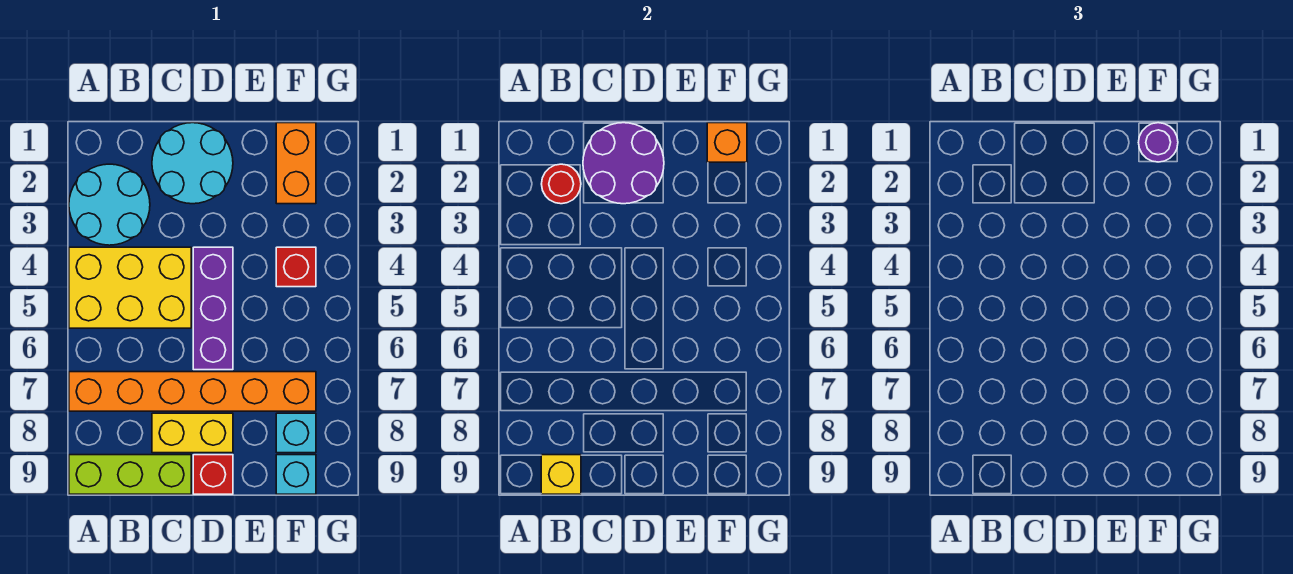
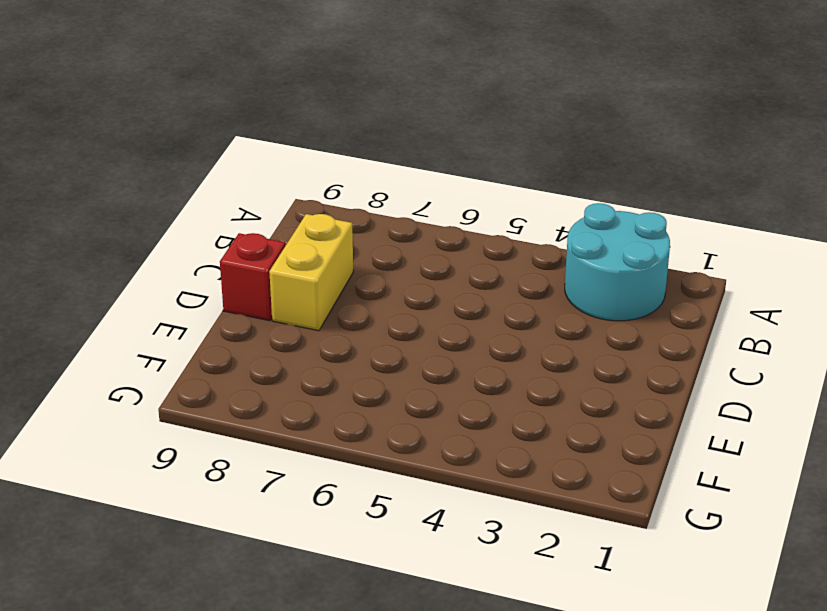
none -> yellow 2x3 brick [69,247,191,328]
none -> orange 1x6 brick [69,372,316,411]
none -> lime 1x3 brick [69,455,191,494]

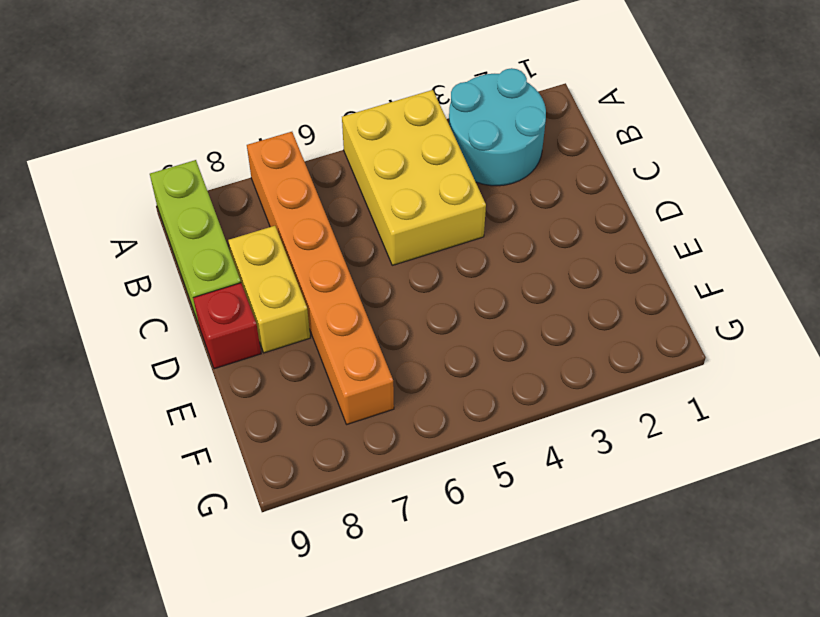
none -> cyan 2x2 round brick [152,123,233,204]
none -> purple 1x3 brick [193,247,233,370]
none -> orange 1x2 brick [276,123,316,204]

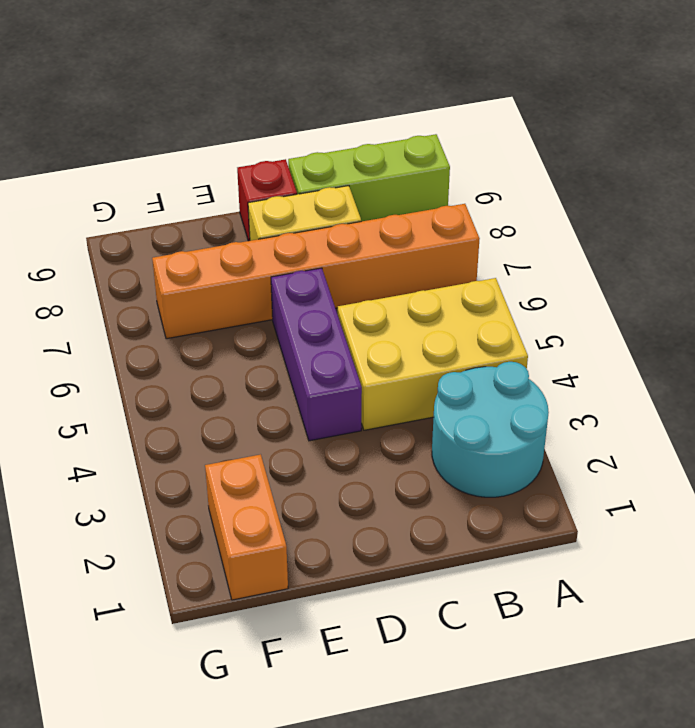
none -> cyan 2x2 round brick [152,123,233,204]
none -> red 1x1 brick [276,247,316,287]
none -> cyan 1x1 brick [276,413,316,453]

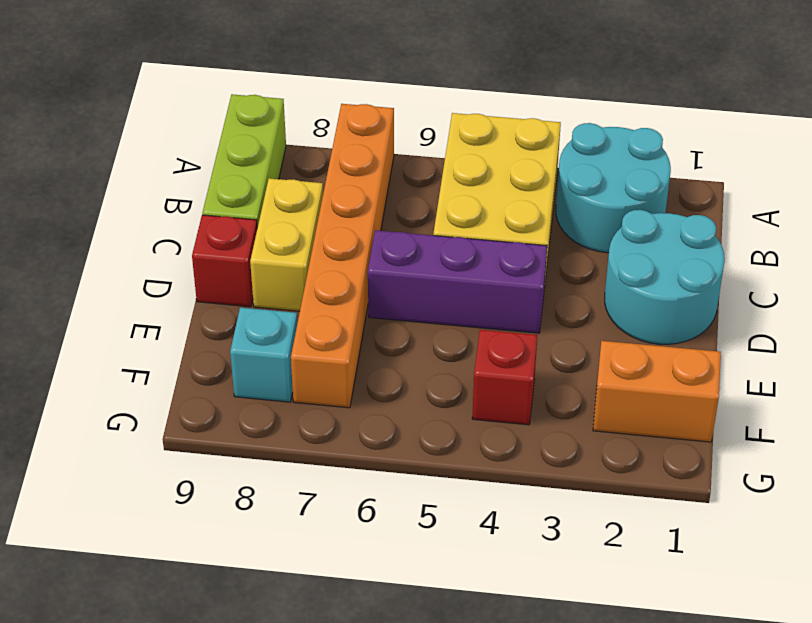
none -> cyan 1x1 brick [276,455,316,494]
none -> red 1x1 round brick [542,164,581,204]
none -> yellow 1x1 brick [541,455,581,494]

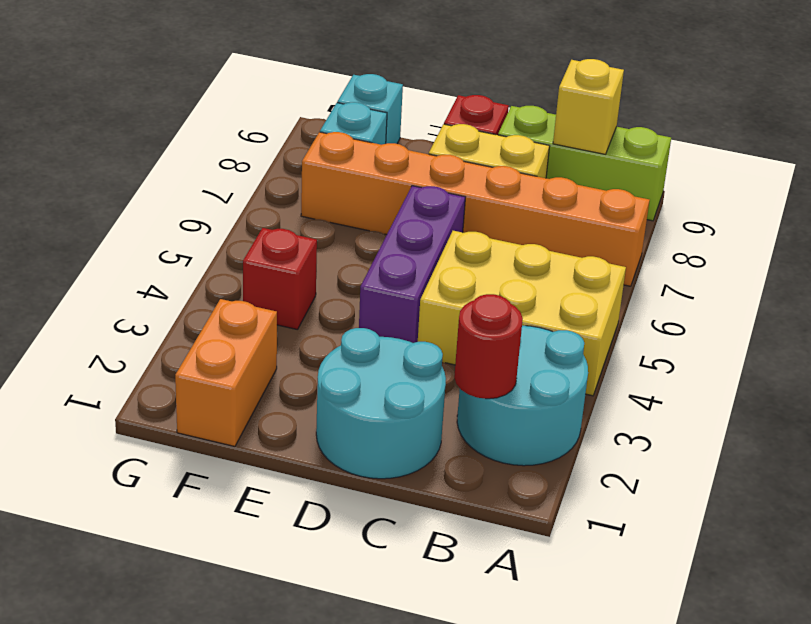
none -> purple 2x2 round brick [583,123,664,204]
none -> orange 1x1 brick [707,123,747,162]
none -> purple 1x1 round brick [1139,123,1178,162]

